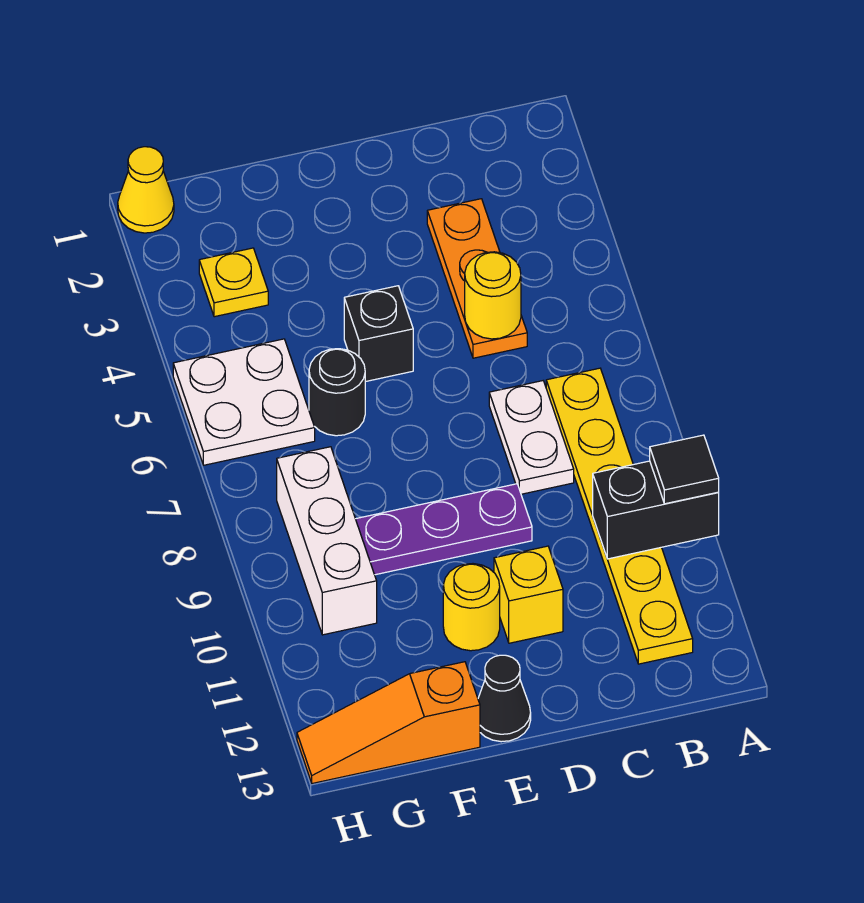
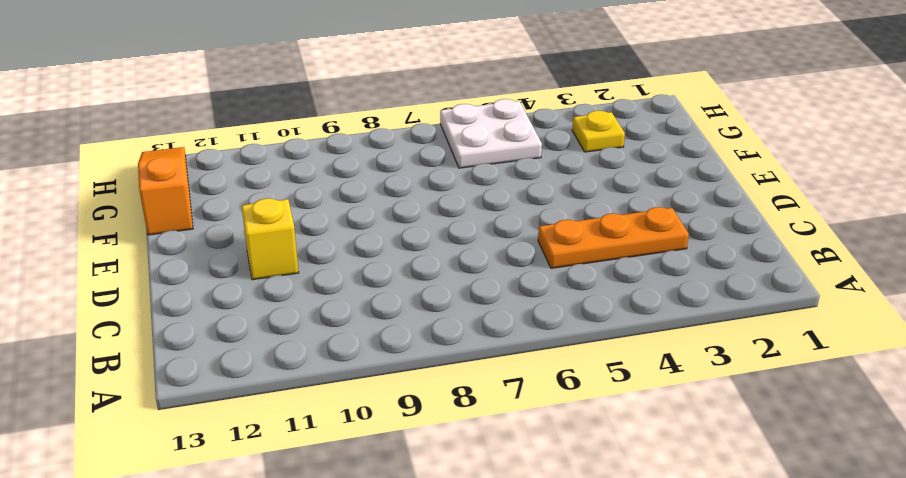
none -> yellow 1x6 plate [546,368,693,664]
none -> white 1x2 plate [489,381,574,494]
none -> purple 1x3 plate [356,484,532,575]

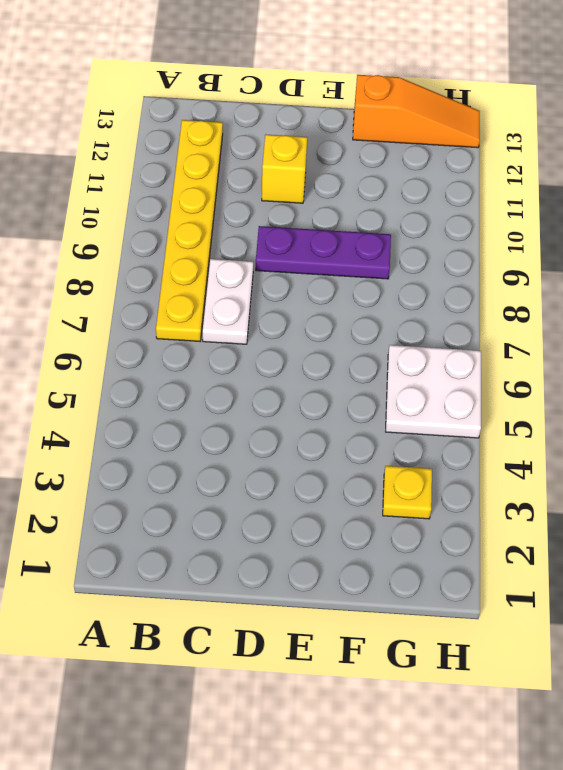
none -> orange 1x3 plate [427,199,527,358]
none -> black 1x1 brick [344,286,413,382]
none -> yellow 1x1 round brick [443,564,500,651]

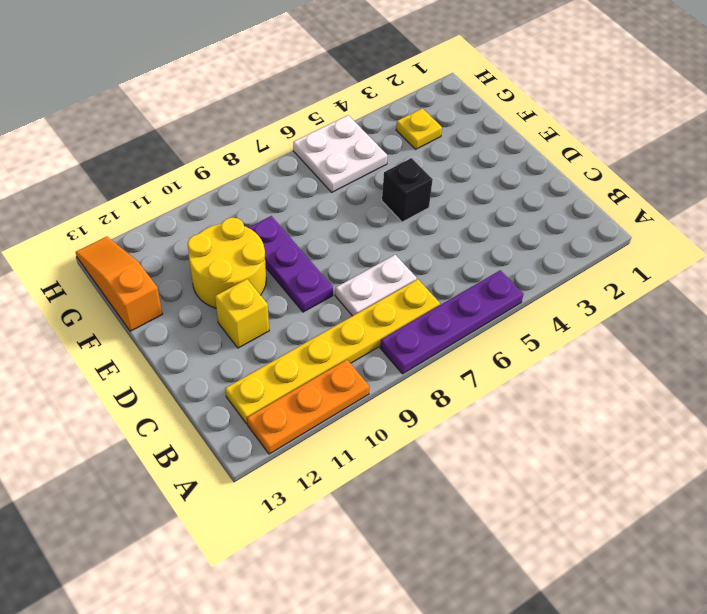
purple 1x4 plate [380,270,524,374] -> none
orange 1x3 plate [247,360,369,454] -> orange 1x3 plate moved to [427,199,527,358]
yellow 2x2 round brick [188,218,266,308] -> yellow 1x1 round brick [443,564,500,651]
none -> black 1x1 cone [478,655,531,742]
none -> black 1x1 round brick [309,349,365,436]
none -> white 1x3 brick [277,447,377,635]

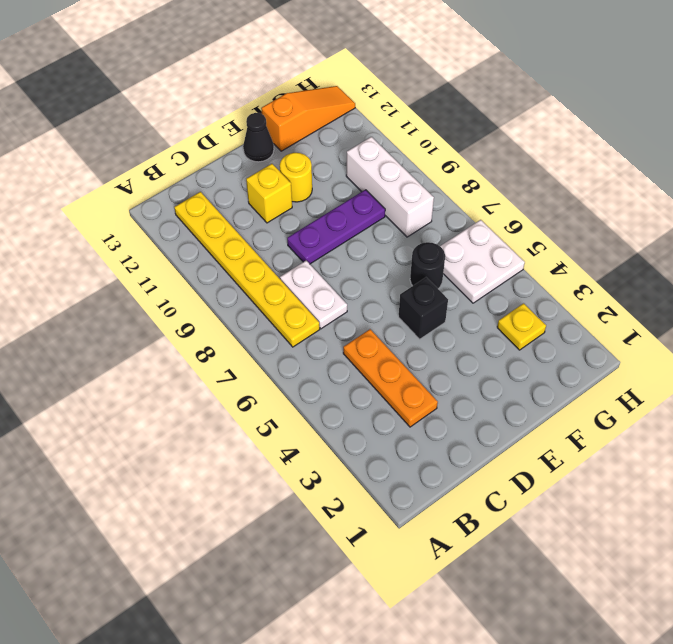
none -> yellow 1x1 cone [118,147,174,233]
none -> black 1x2 brick [593,461,719,559]
none -> yellow 1x1 round brick [465,252,521,339]

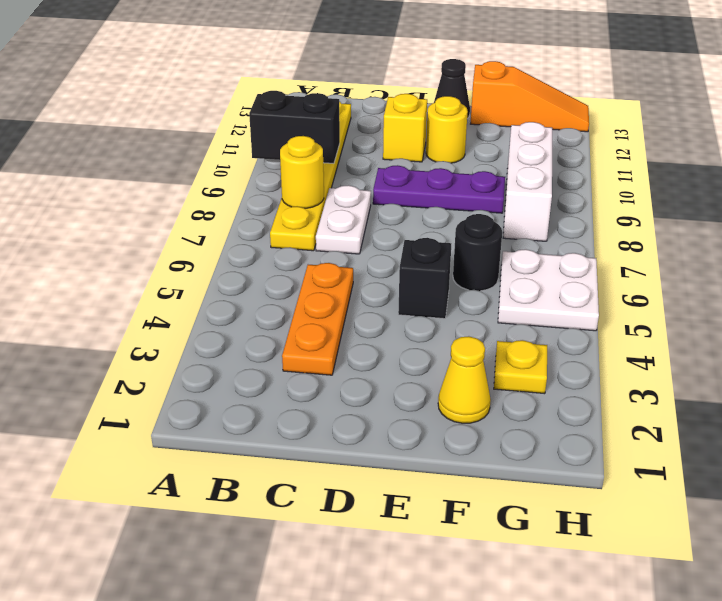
yellow 1x1 round brick [280,136,324,208] -> yellow 1x1 round brick moved to [465,252,521,339]
yellow 1x1 cone [438,336,491,423] -> yellow 1x1 cone moved to [118,147,174,233]
none -> black 1x1 tile [650,435,719,504]

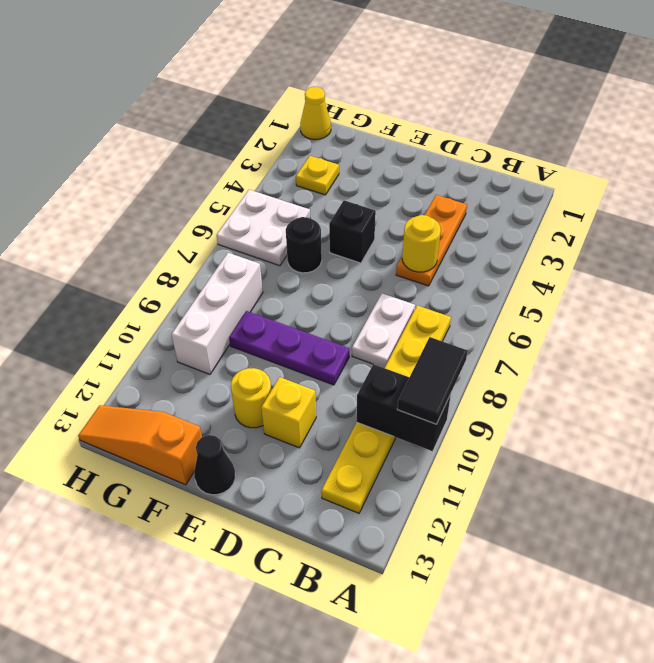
black 1x2 tile [397,337,468,424] -> black 1x1 tile [650,435,719,504]

